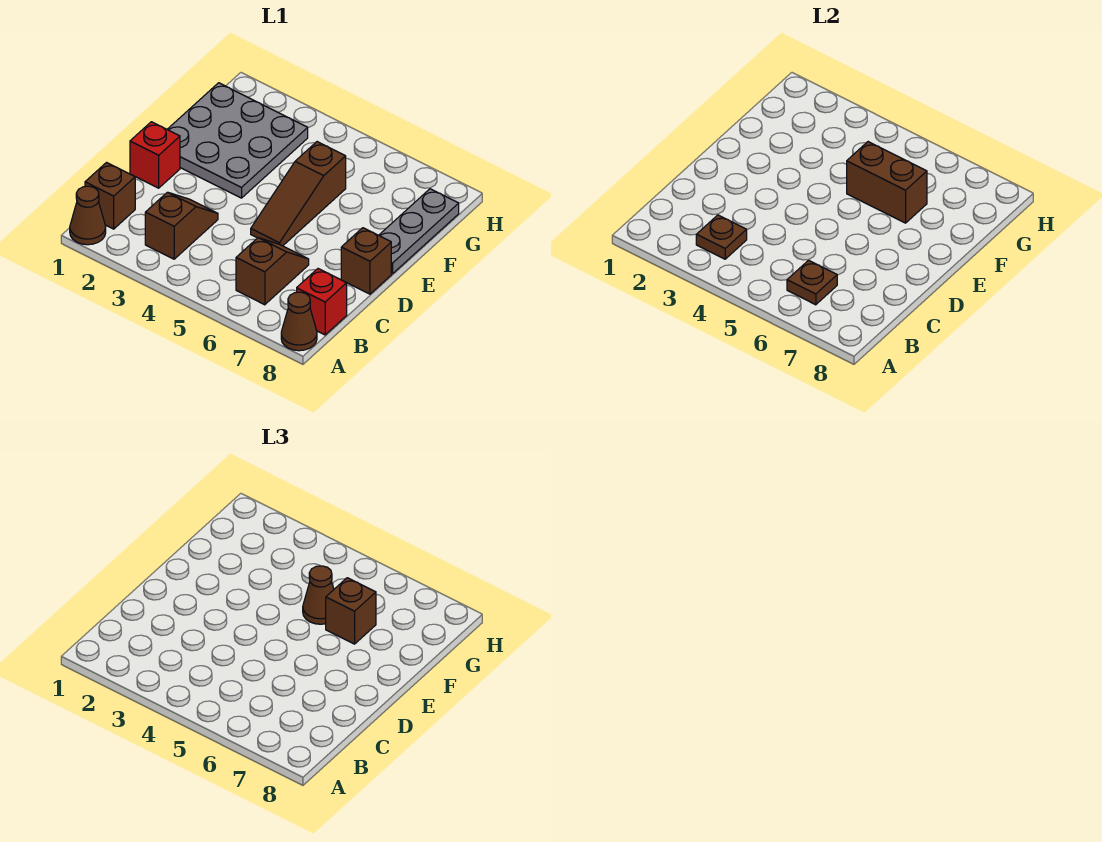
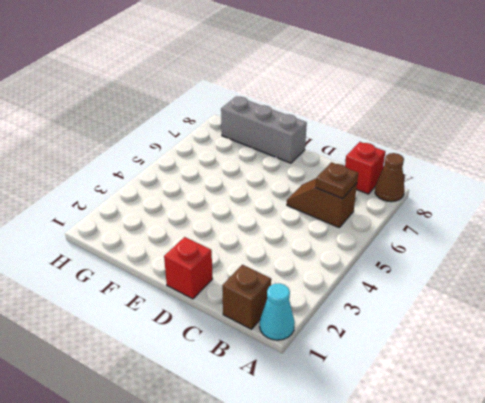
cyan 1x1 cone [260,283,295,340] -> brown 1x1 cone [70,186,106,245]
grey 1x3 brick [221,96,307,163] -> grey 1x3 plate [379,189,459,274]
none -> brown 1x2 slope [145,192,218,259]
none -> brown 1x3 slope [251,142,346,246]
none -> brown 1x1 brick [341,228,391,294]

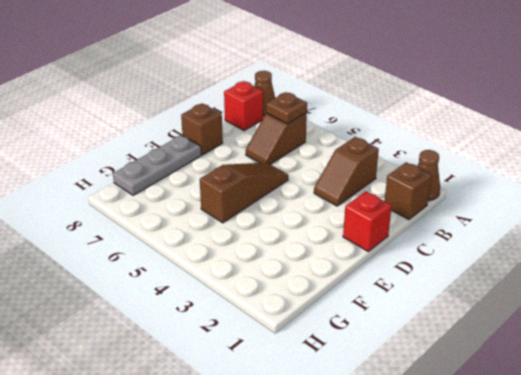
none -> grey 3x3 plate [167,83,308,198]
none -> brown 1x1 plate [696,215,747,259]
none -> brown 1x2 brick [847,142,927,223]

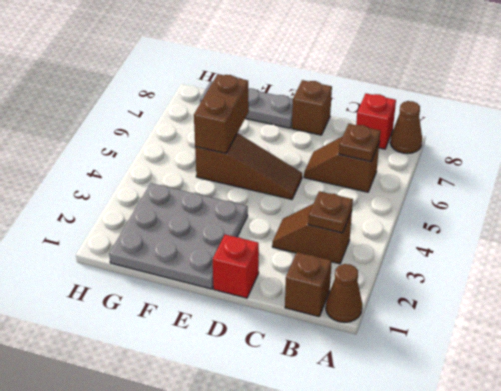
none -> brown 1x1 cone [303,566,334,624]
none -> brown 1x1 brick [326,578,376,644]

